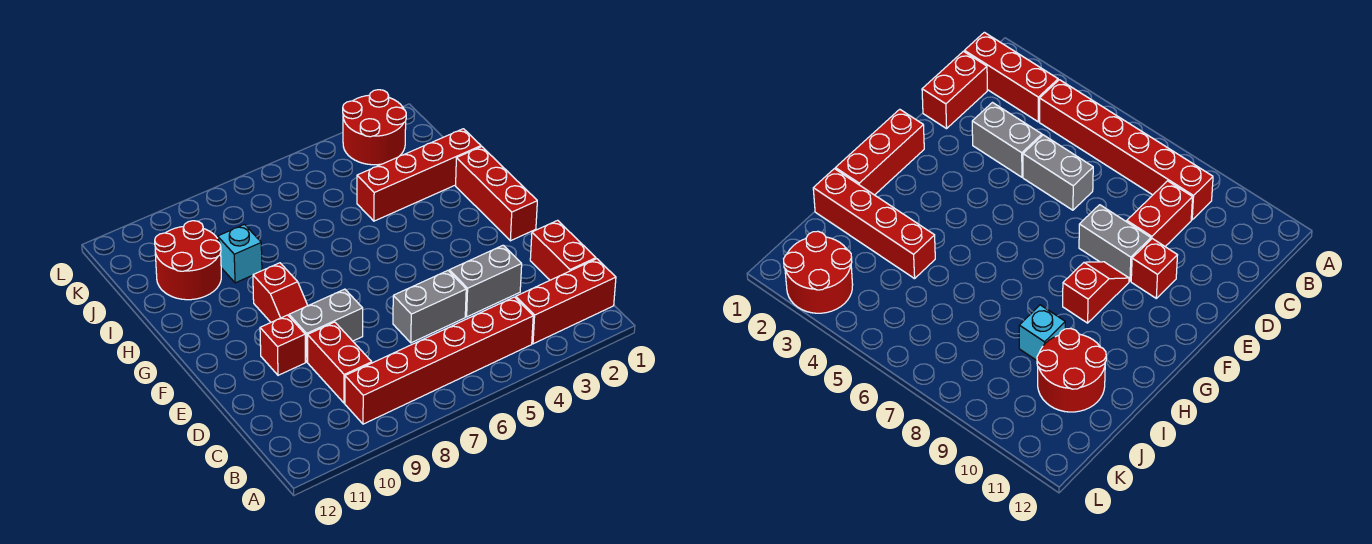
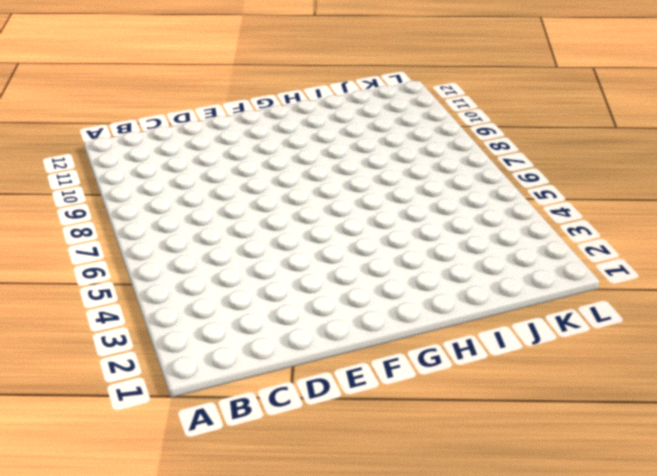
none -> red 1x3 brick [516,259,616,344]
none -> red 1x6 brick [345,297,533,424]
none -> red 1x2 brick [530,220,596,280]

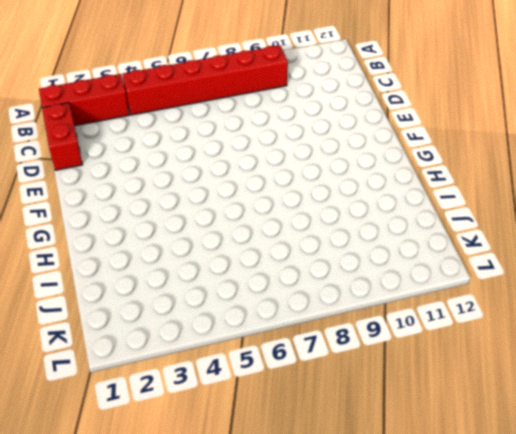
none -> red 1x2 brick [307,322,372,403]
none -> grey 1x2 brick [449,245,522,317]
none -> grey 1x2 brick [393,271,466,343]

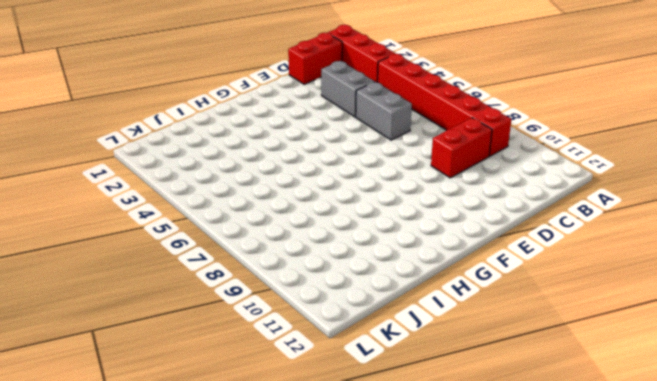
none -> grey 1x2 brick [289,289,363,362]
none -> red 1x1 brick [260,315,306,375]
none -> red 1x3 brick [456,147,537,241]

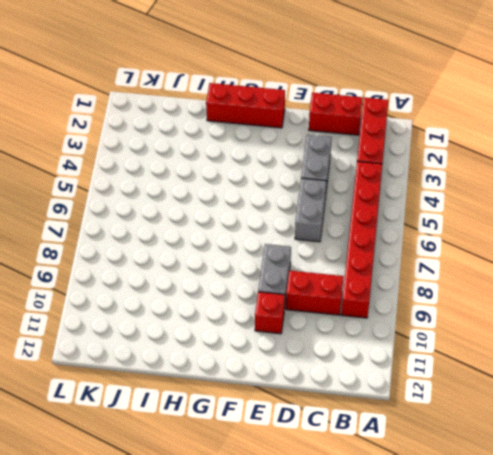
none -> red 1x2 slope [253,263,308,322]
none -> red 1x4 brick [357,129,481,221]
none -> cyan 1x1 brick [218,224,262,283]

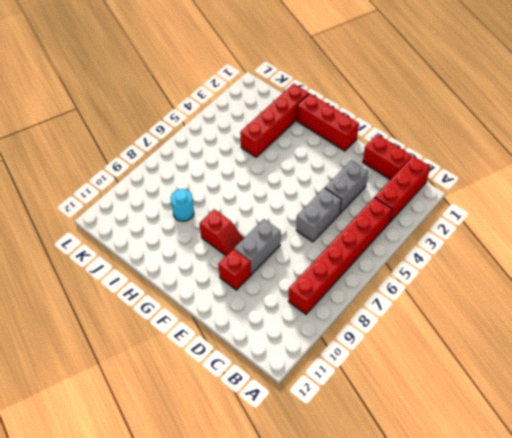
cyan 1x1 round brick [171,189,194,221] -> cyan 1x1 brick [218,224,262,283]
none -> red 1x2 brick [307,322,372,403]
none -> red 2x2 round brick [155,221,221,300]
none -> red 2x2 round brick [343,90,406,165]

